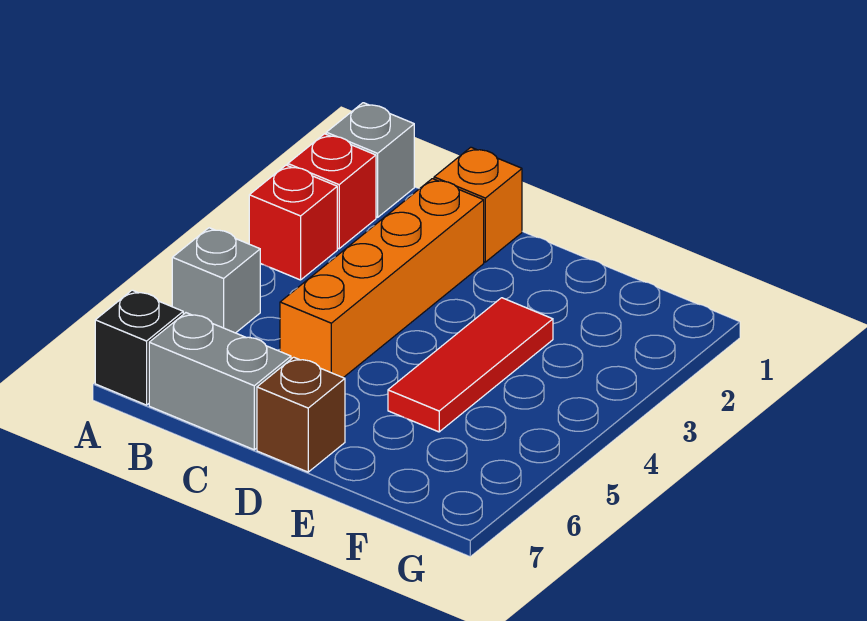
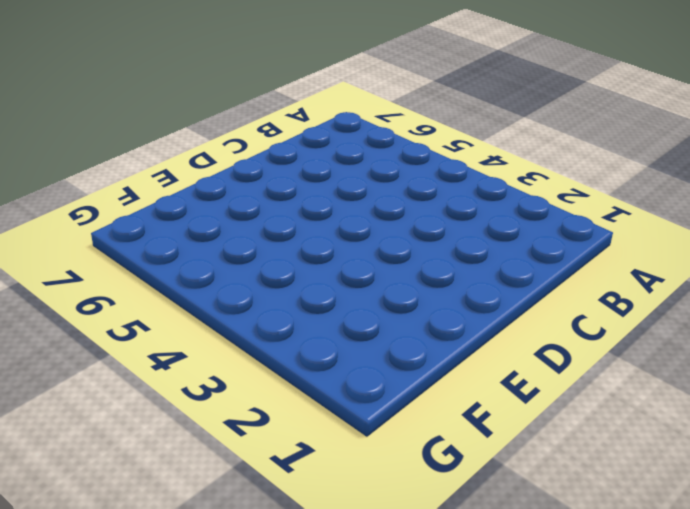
none -> grey 1x1 brick [326,103,414,217]
none -> red 1x1 brick [288,134,376,249]

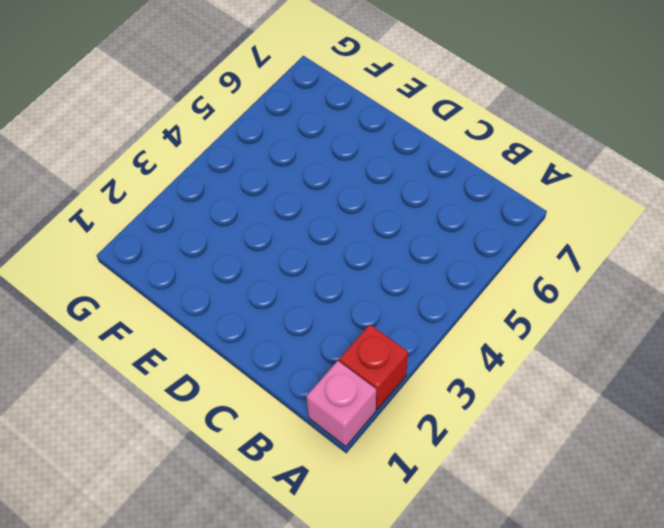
pink 1x1 brick [306,361,376,447] -> grey 1x1 brick [326,103,414,217]
none -> red 1x1 brick [249,165,337,280]
none -> grey 1x1 brick [172,228,260,333]

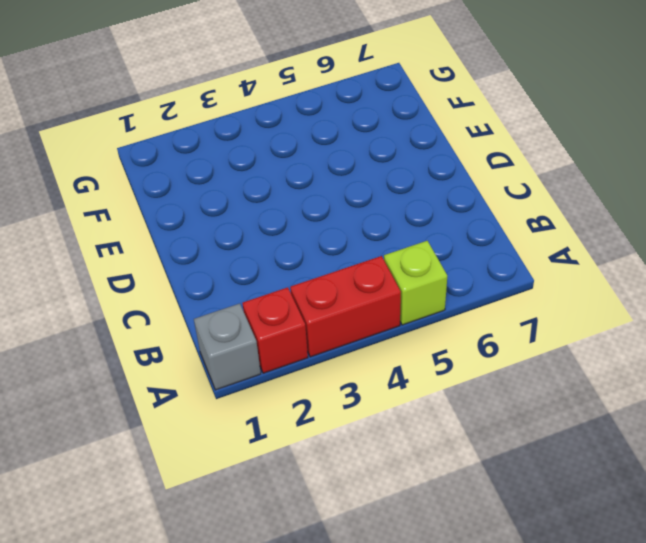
red 1x2 brick [290,256,401,357] -> red 1x1 brick [249,165,337,280]
lime 1x1 brick [384,241,447,325] -> grey 1x1 brick [172,228,260,333]
none -> black 1x1 brick [95,290,183,405]
none -> grey 1x2 brick [149,313,291,450]

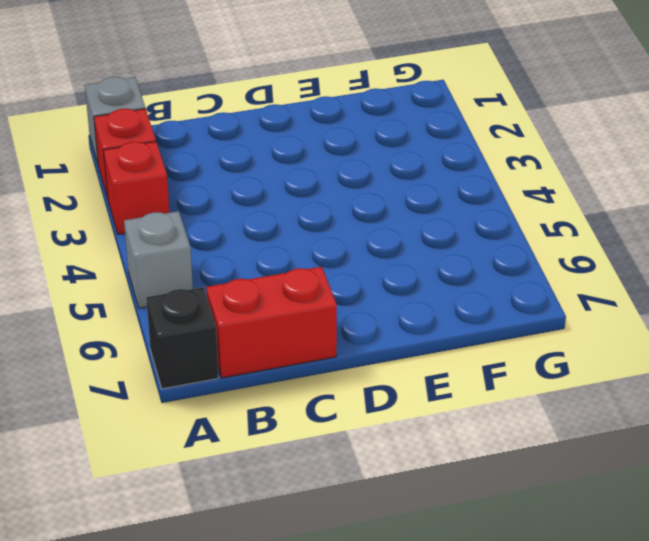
red 1x2 brick [206,267,337,378] -> grey 1x2 brick [149,313,291,450]
none -> orange 1x1 brick [434,147,522,262]
none -> orange 1x4 brick [280,179,484,378]

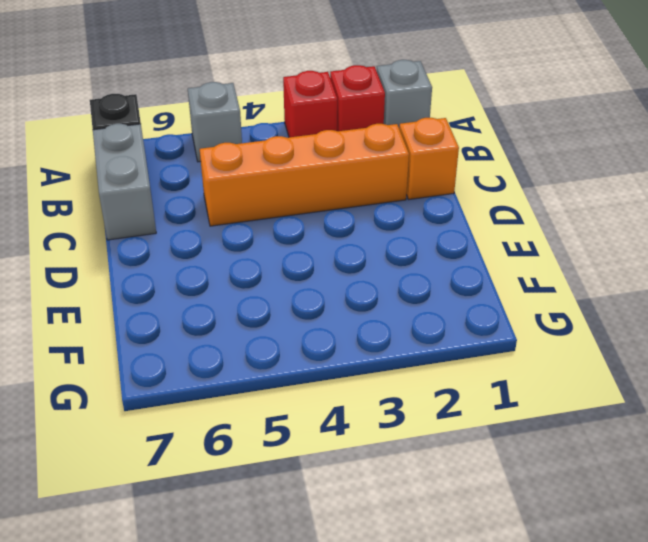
none -> brown 1x1 brick [257,357,345,472]
none -> red 1x3 tile [388,298,553,432]

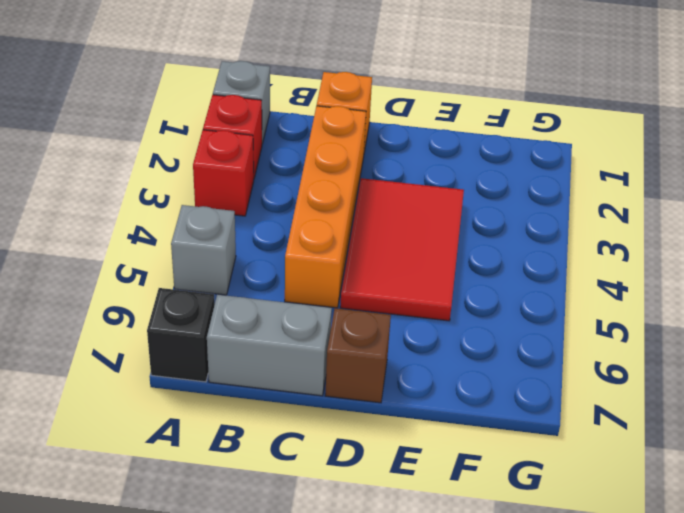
red 2x3 tile [340,178,464,321] -> red 1x3 tile [388,298,553,432]

